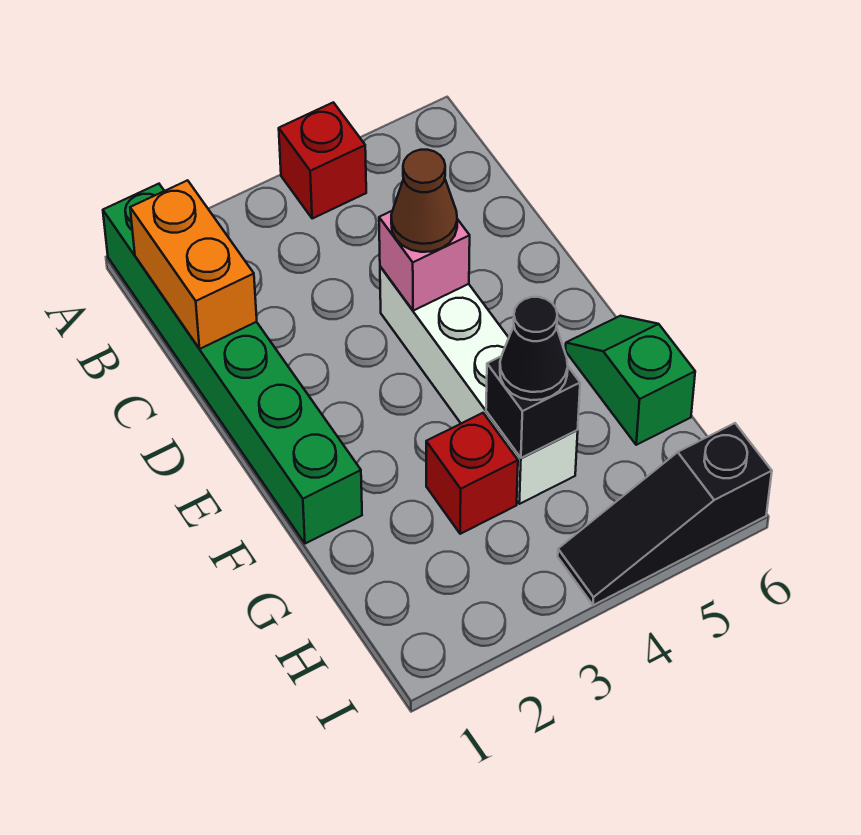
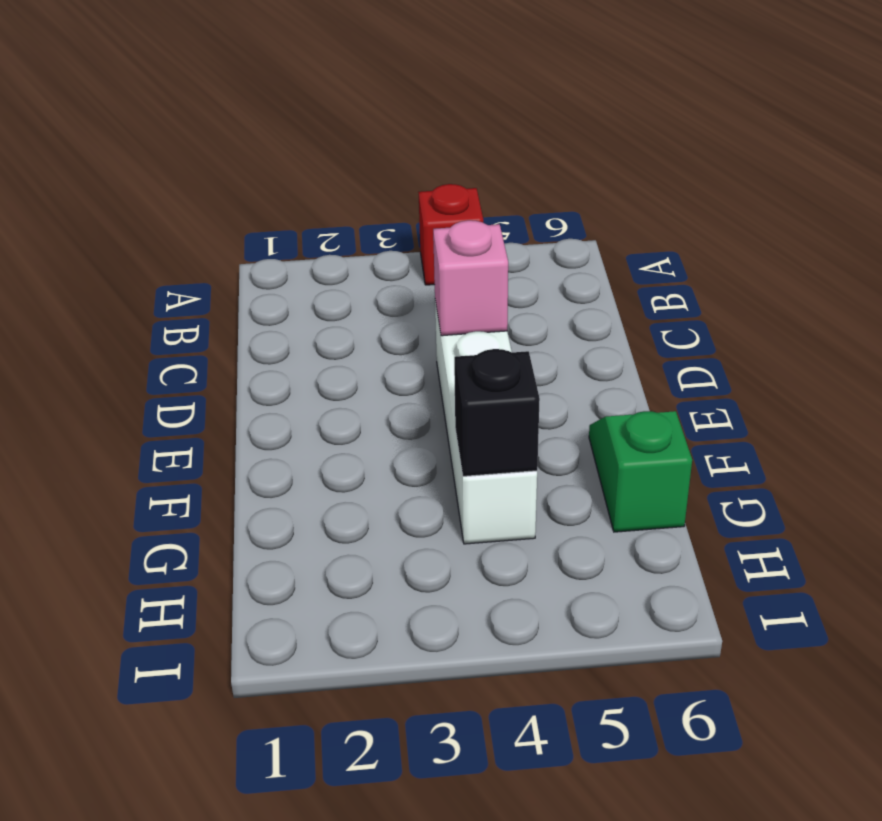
none -> green 1x6 brick [103,184,362,544]
none -> red 1x1 brick [426,413,518,534]

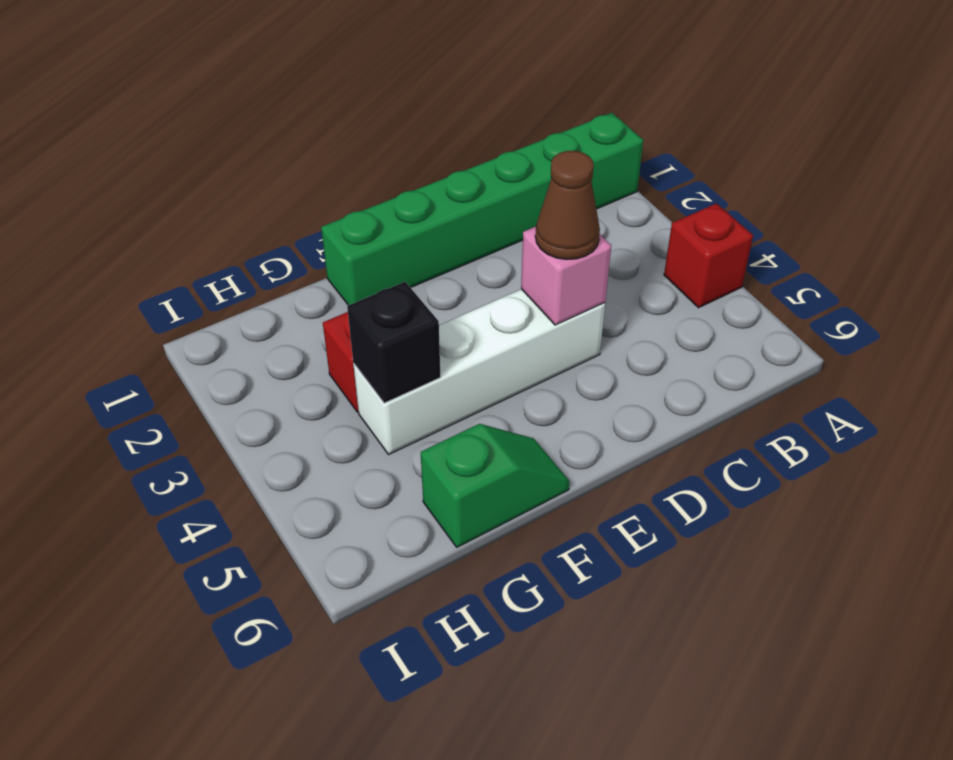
none -> black 1x3 slope [558,423,772,605]
none -> orange 1x2 brick [130,180,257,349]

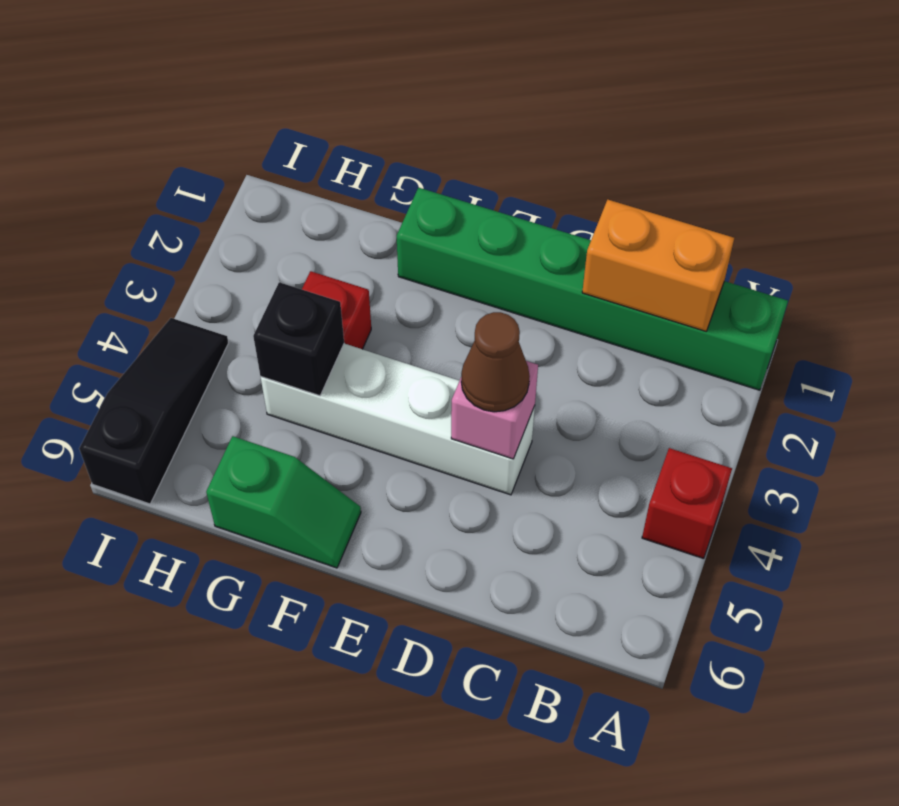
none -> black 1x1 cone [500,297,568,400]

